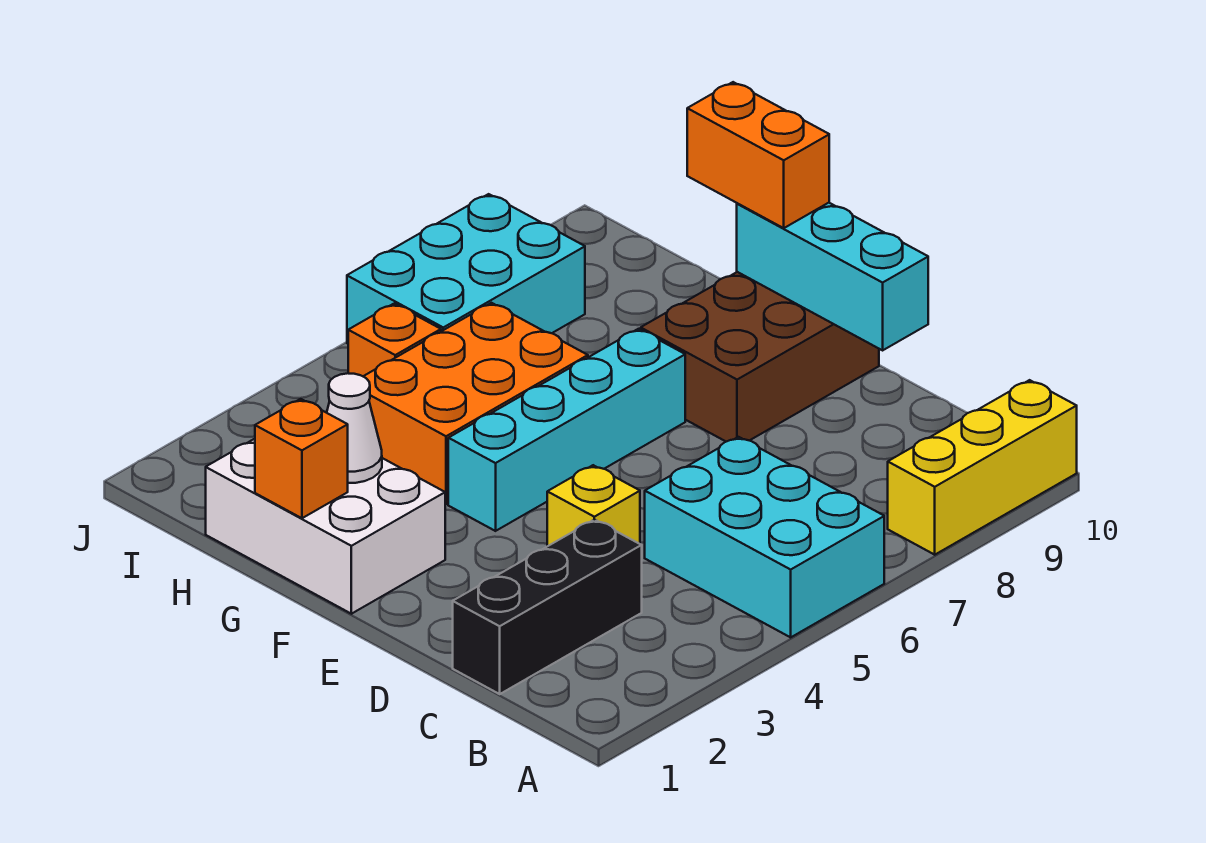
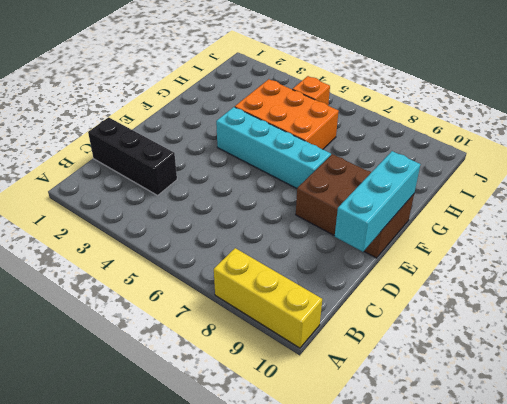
none -> cyan 2x3 brick [645,437,884,637]
none -> yellow 1x1 brick [547,465,640,546]
none -> white 2x3 brick [206,439,445,614]

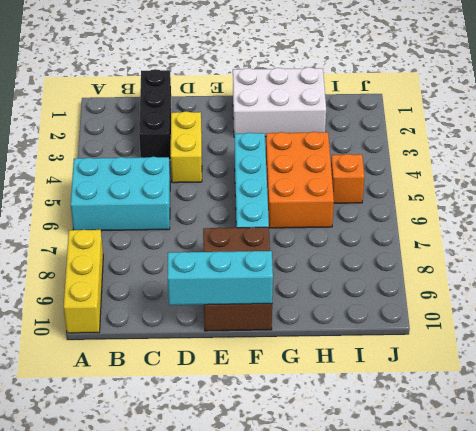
yellow 1x2 brick [171,111,202,183] -> yellow 1x1 brick [547,465,640,546]
none -> cyan 2x3 brick [347,194,585,344]
none -> orange 1x1 brick [255,399,348,518]
none -> white 1x1 cone [327,373,382,483]

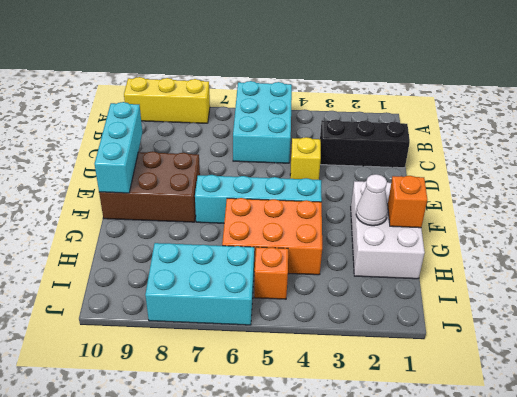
none -> orange 1x2 brick [687,82,829,228]

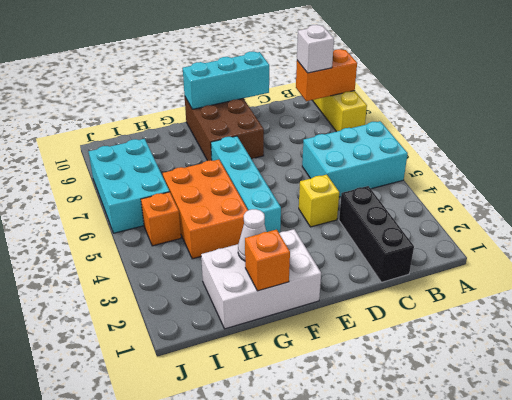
orange 1x2 brick [296,49,357,101] -> orange 1x2 brick moved to [687,82,829,228]
white 1x1 brick [297,25,334,73] -> none

